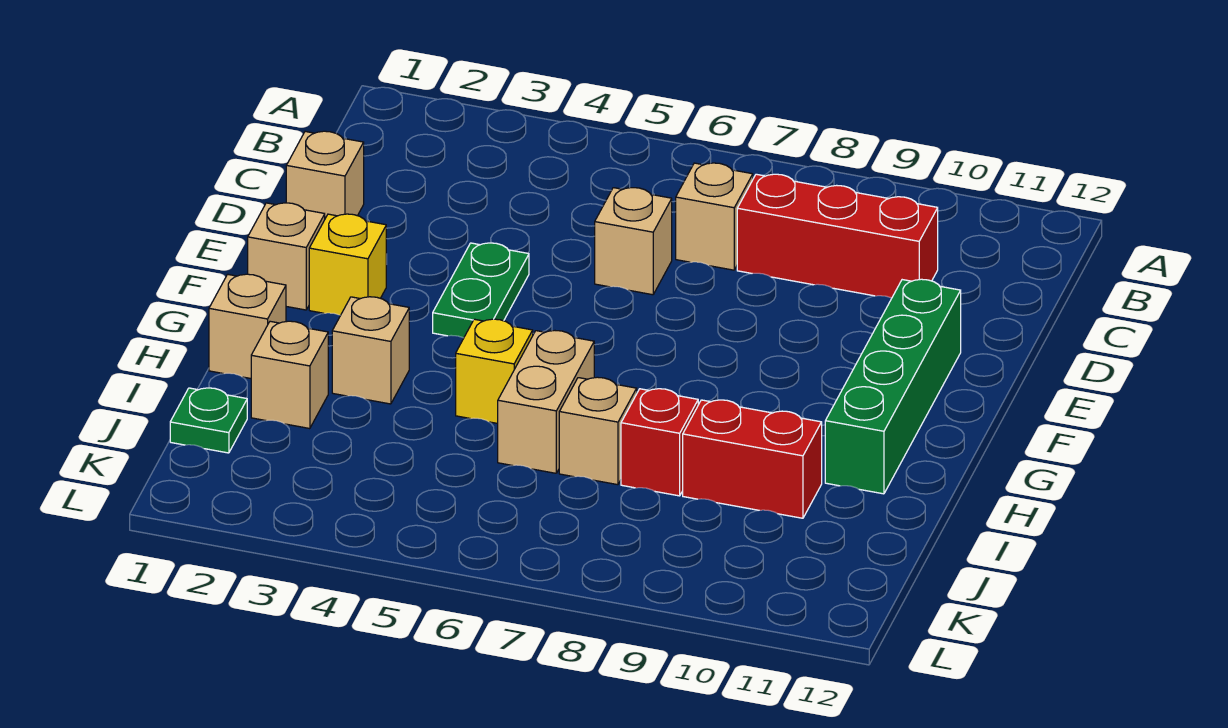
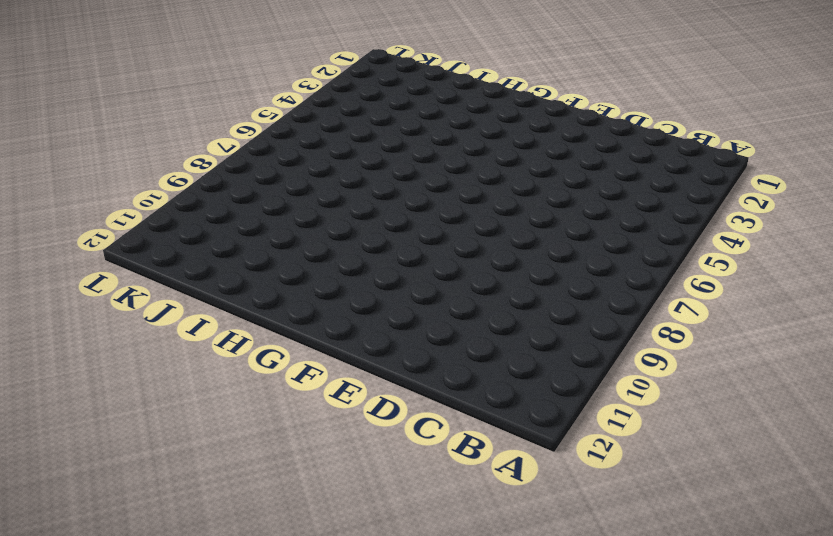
none -> tan 1x1 brick [676,163,753,270]
none -> red 1x3 brick [737,174,938,298]
none -> tan 1x1 brick [286,131,364,218]

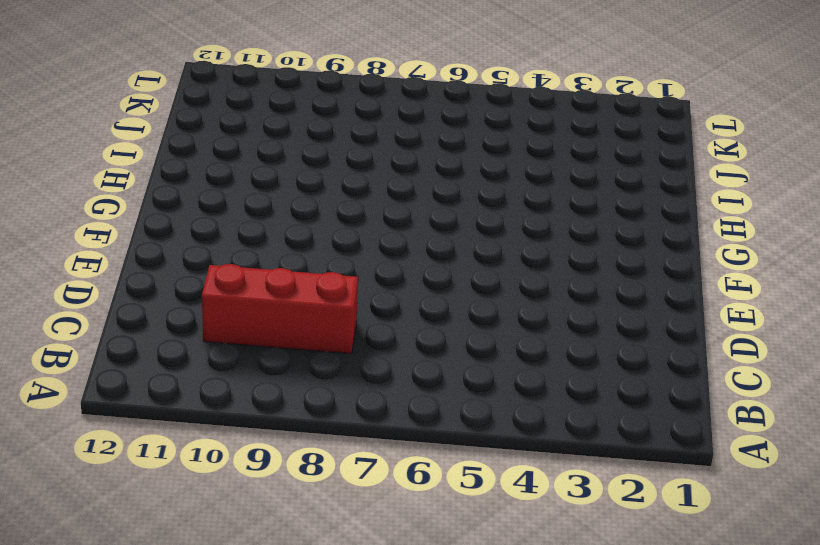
none -> tan 1x1 brick [676,163,753,270]
none -> tan 1x1 brick [286,131,364,218]
none -> tan 1x1 brick [595,188,672,295]

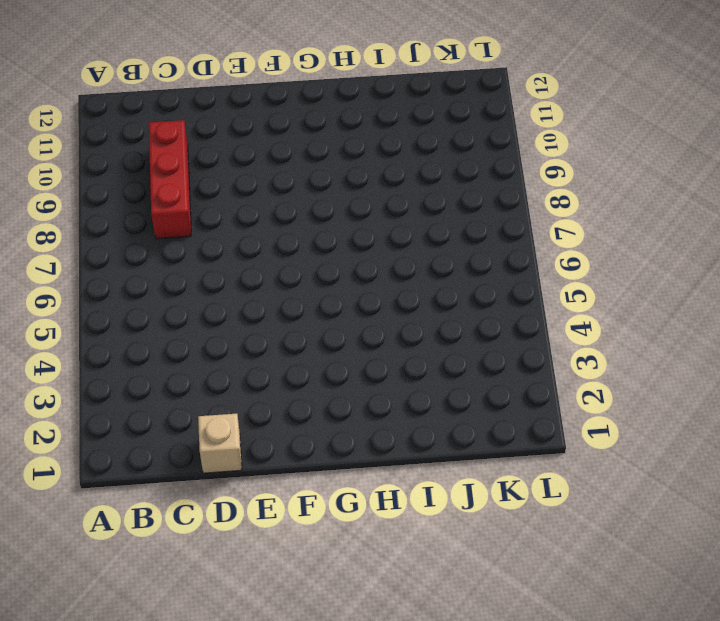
none -> tan 1x1 brick [676,163,753,270]
none -> tan 1x1 brick [595,188,672,295]
none -> green 1x2 plate [433,243,529,338]

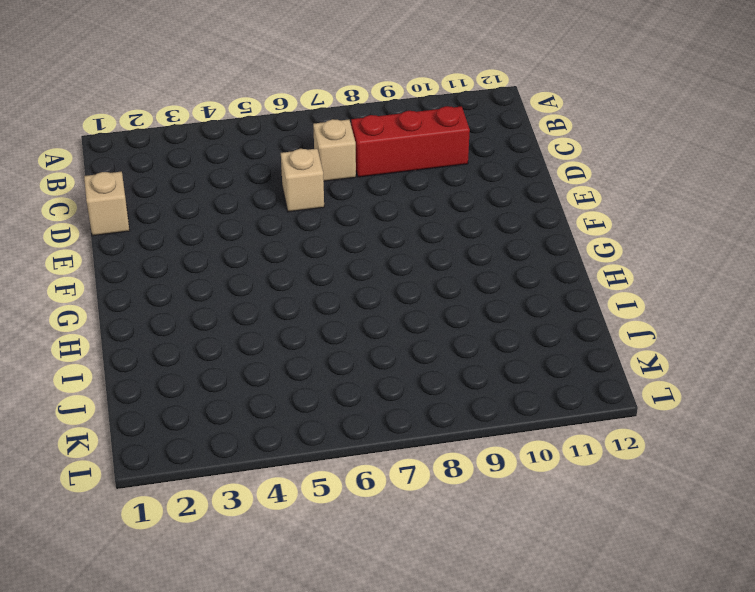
none -> green 1x2 plate [433,243,529,338]
none -> green 1x4 brick [825,279,961,494]
none -> tan 1x1 brick [248,203,325,310]

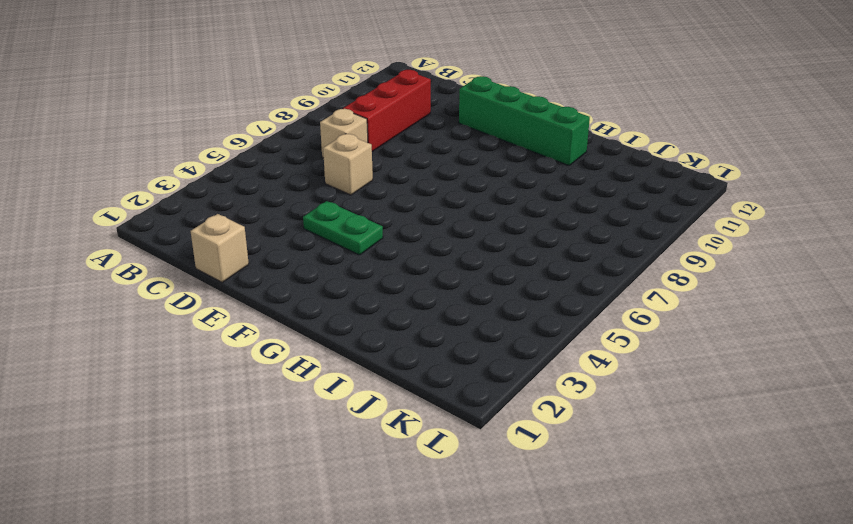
none -> tan 1x1 brick [248,203,325,310]
none -> yellow 1x1 brick [309,214,386,315]
none -> tan 1x1 brick [209,274,286,378]

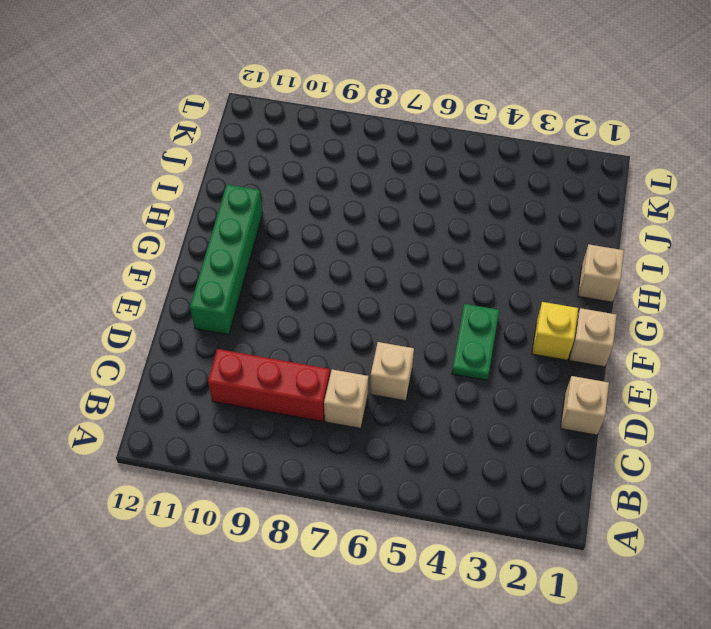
none -> tan 1x1 brick [332,297,409,404]
none -> yellow 1x1 brick [456,319,533,423]
none -> tan 1x2 brick [498,331,594,473]

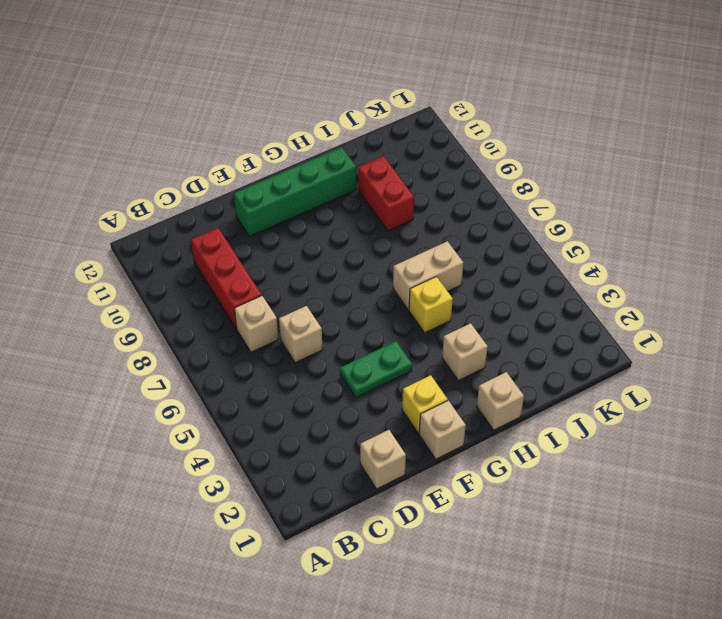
none -> tan 1x1 brick [251,321,328,429]
none -> tan 1x1 brick [559,377,637,485]
none -> red 1x1 brick [621,389,698,496]

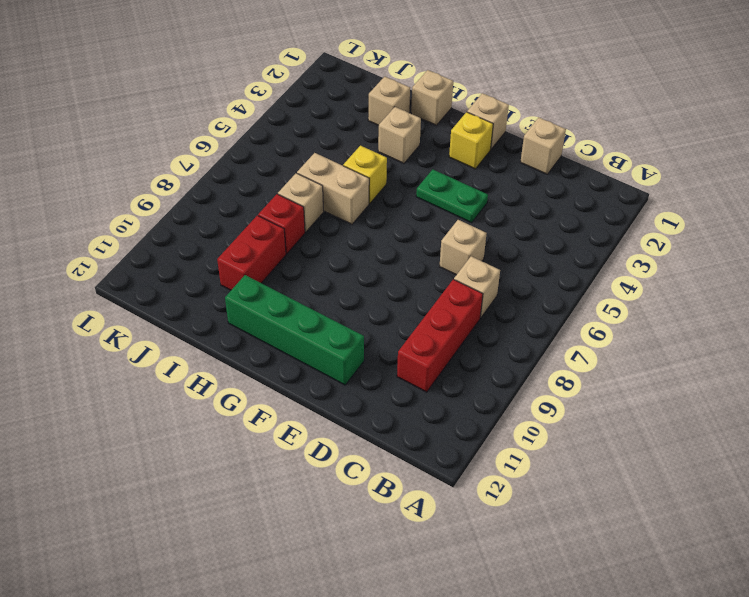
none -> green 1x1 plate [170,388,247,453]

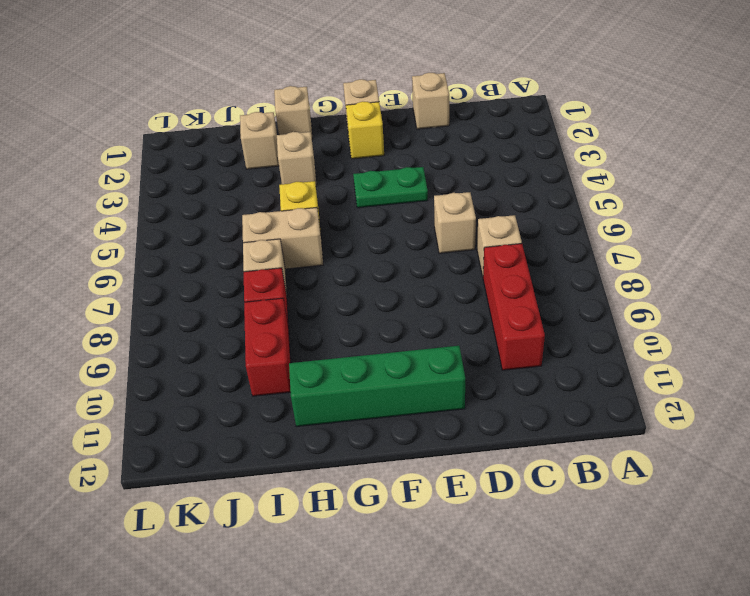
none -> green 1x1 plate [170,388,247,453]

